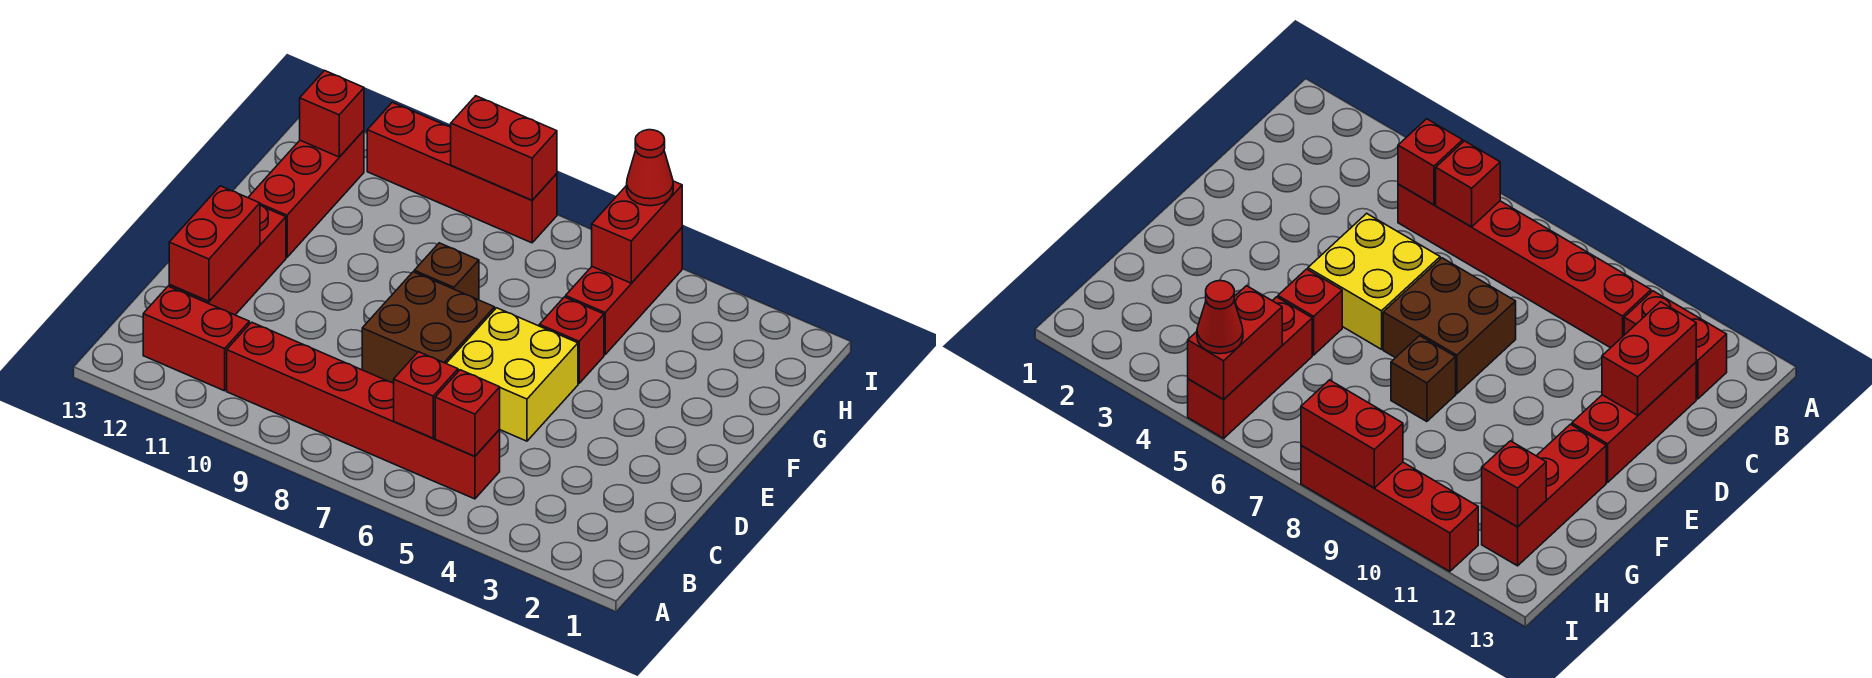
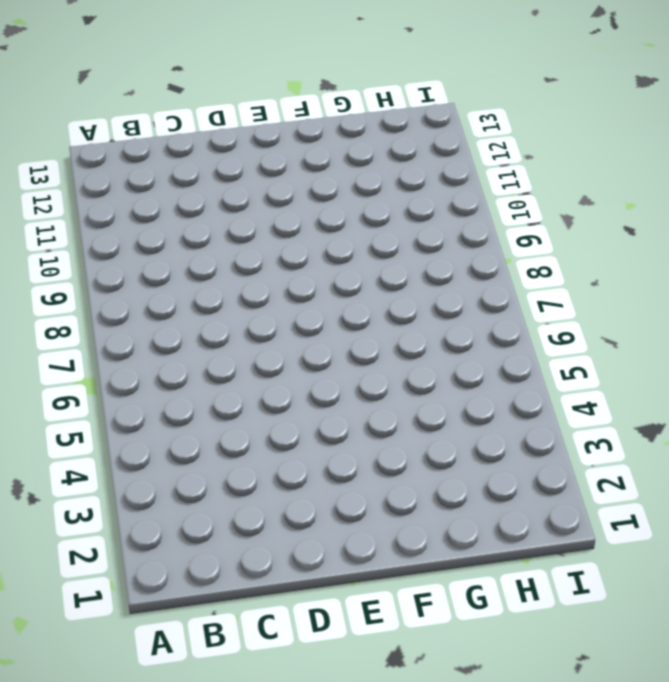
none -> red 1x6 brick [227,322,500,499]
none -> red 1x2 brick [143,286,249,391]
none -> red 1x3 brick [169,205,286,315]

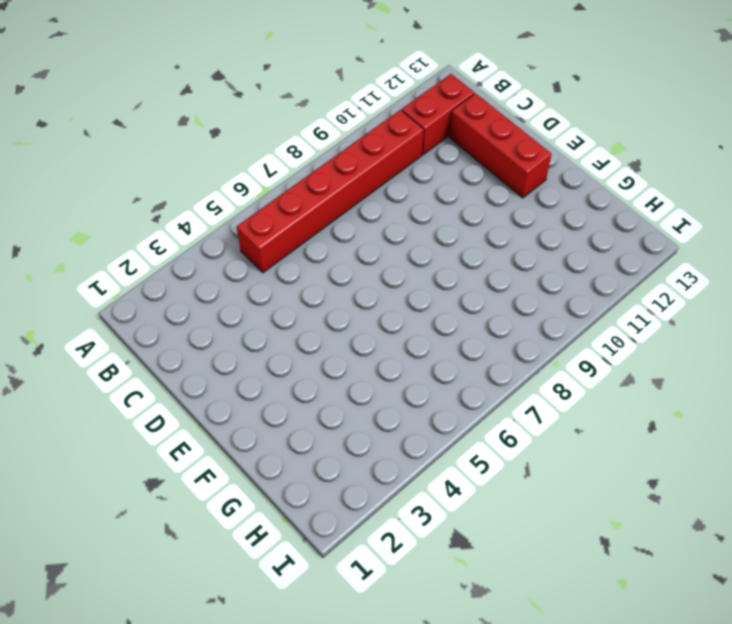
none -> yellow 2x2 brick [446,308,578,441]
none -> brown 2x2 brick [362,272,495,383]
none -> red 1x1 brick [539,297,604,383]

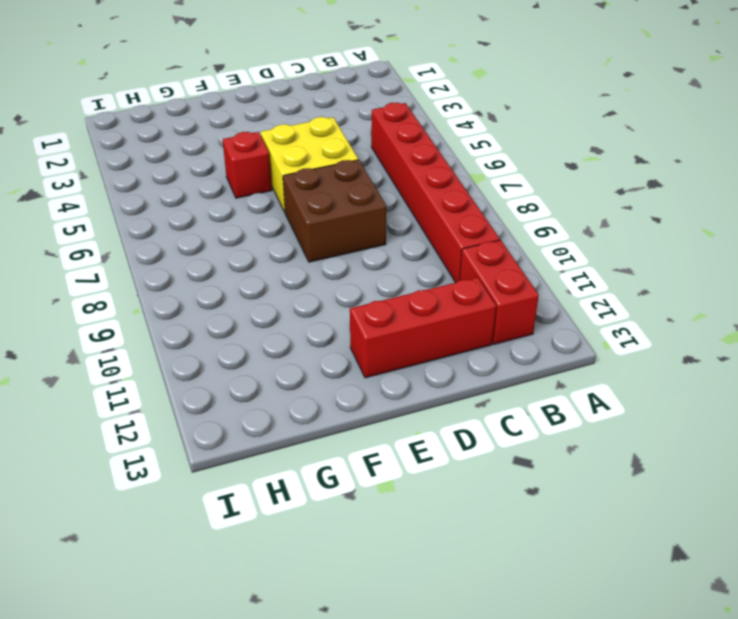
none -> brown 1x1 brick [414,243,479,300]
none -> red 1x3 brick [248,130,364,257]
none -> red 1x3 brick [566,228,682,355]

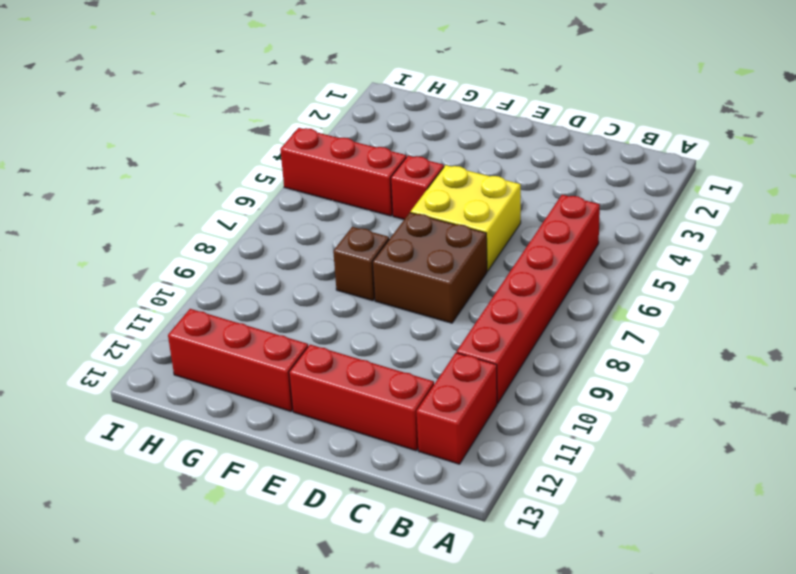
none -> red 1x4 brick [367,102,557,243]
none -> red 1x1 brick [435,370,500,456]
none -> red 1x1 brick [394,352,458,438]

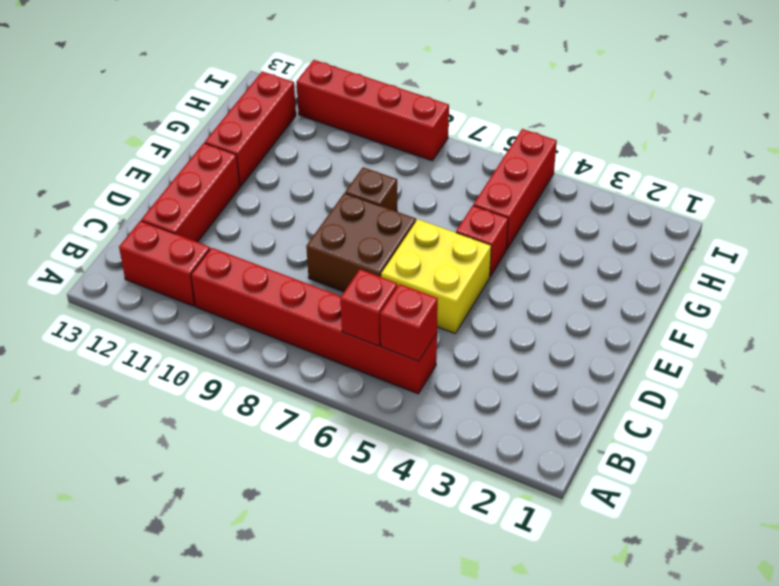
none -> red 1x2 brick [169,186,260,301]
none -> red 1x2 brick [592,181,682,283]
none -> red 1x1 brick [300,71,364,157]

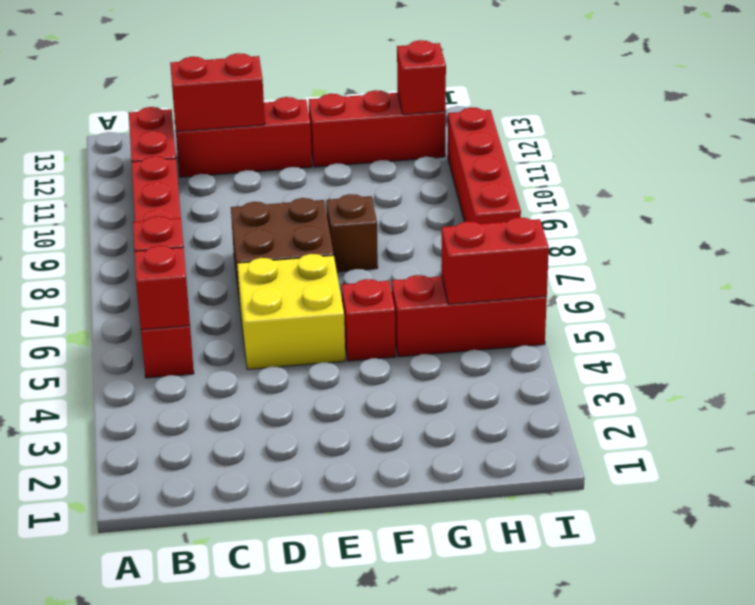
none -> red 1x2 brick [451,96,557,200]
none -> red 1x1 cone [627,130,673,206]

